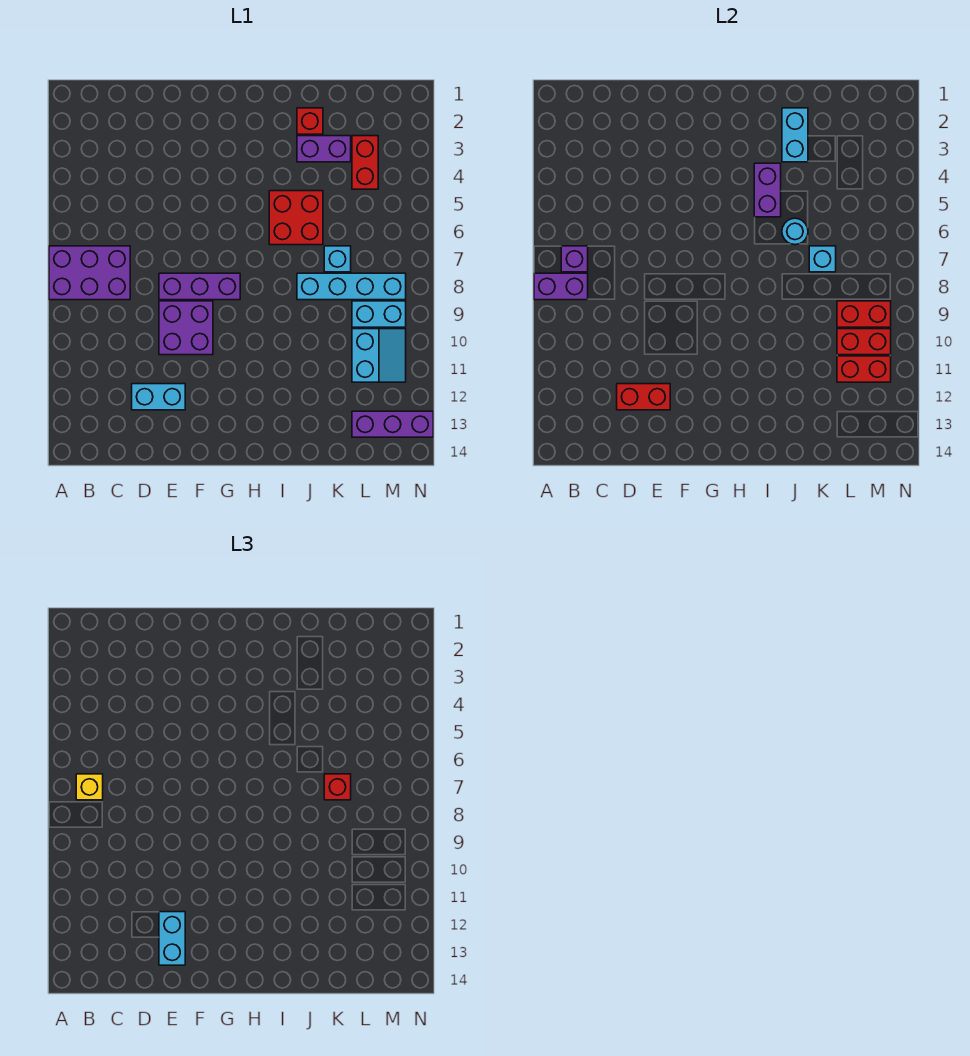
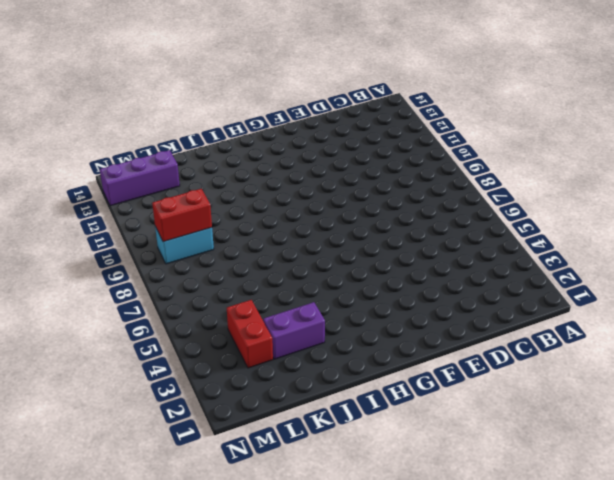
none -> purple 2x3 brick [49,246,130,300]
none -> cyan 1x2 brick [132,384,185,410]
none -> purple 1x3 brick [159,273,240,300]

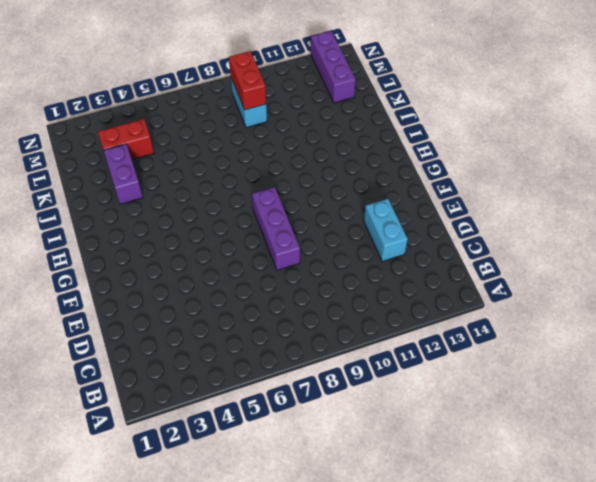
none -> purple 2x3 brick [49,246,130,300]
none -> purple 2x2 brick [159,301,213,355]
none -> red 2x2 brick [269,191,323,245]

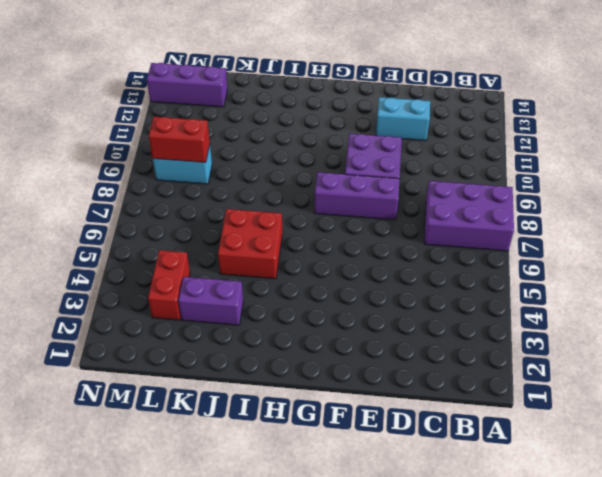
none -> red 1x1 brick [297,108,323,134]
none -> cyan 1x4 brick [297,273,406,300]
none -> cyan 1x1 brick [324,246,351,272]

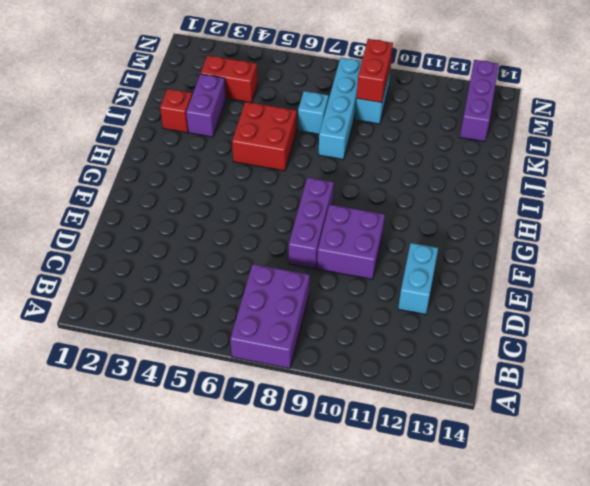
none -> cyan 2x2 slope [352,329,406,382]
none -> purple 1x2 brick [534,273,588,300]
none -> purple 1x1 brick [561,246,588,272]

